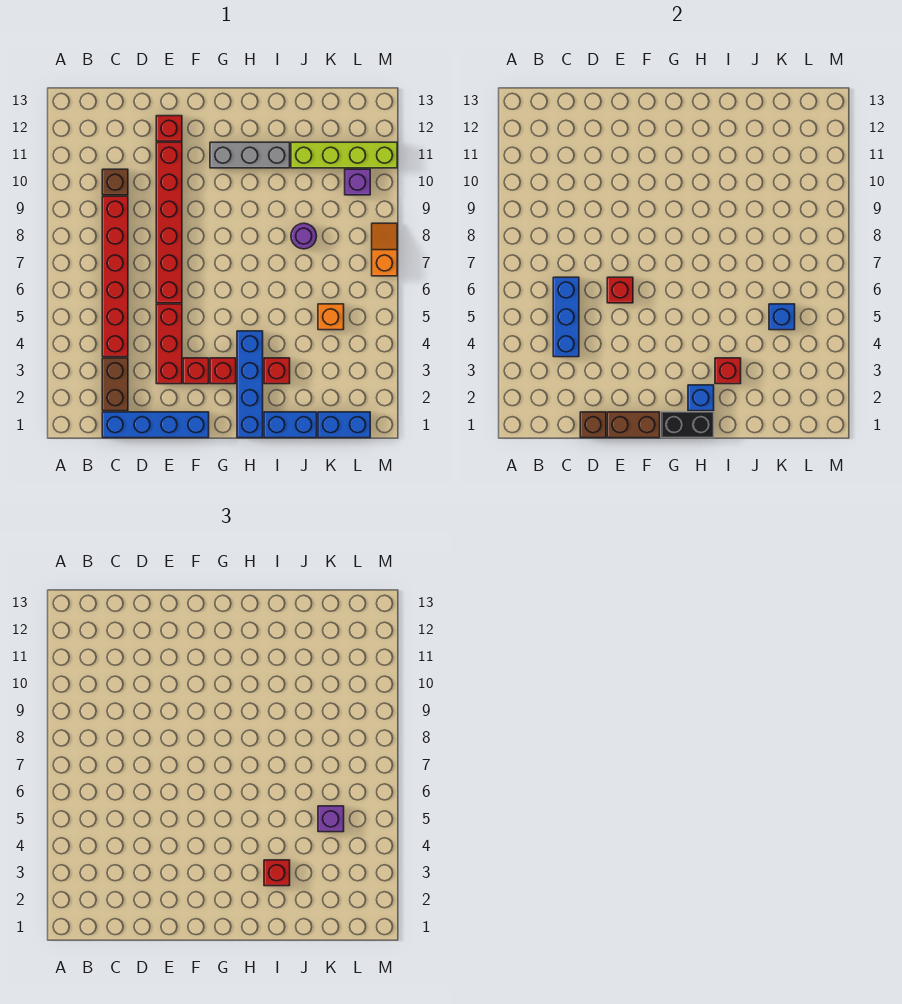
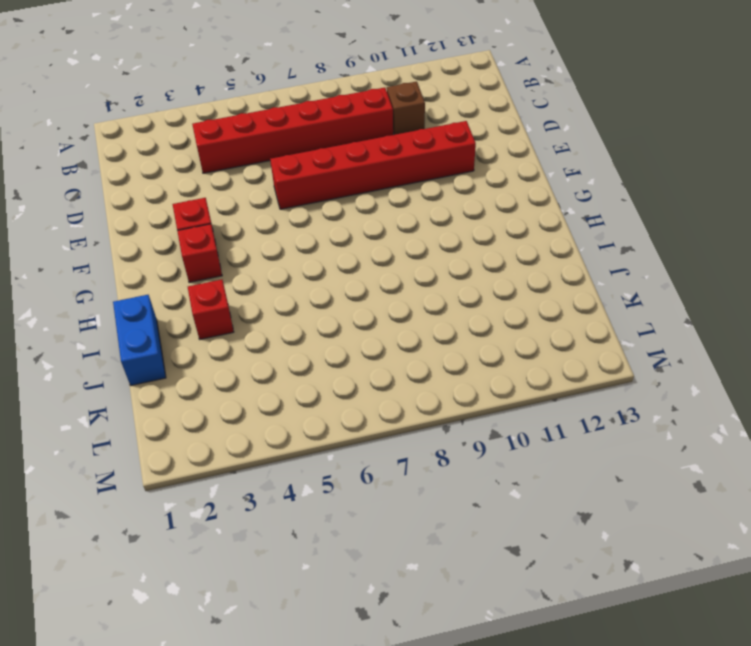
none -> blue 1x4 brick [102,412,209,438]
none -> brown 1x2 brick [102,358,128,411]
none -> red 1x3 brick [156,304,182,384]

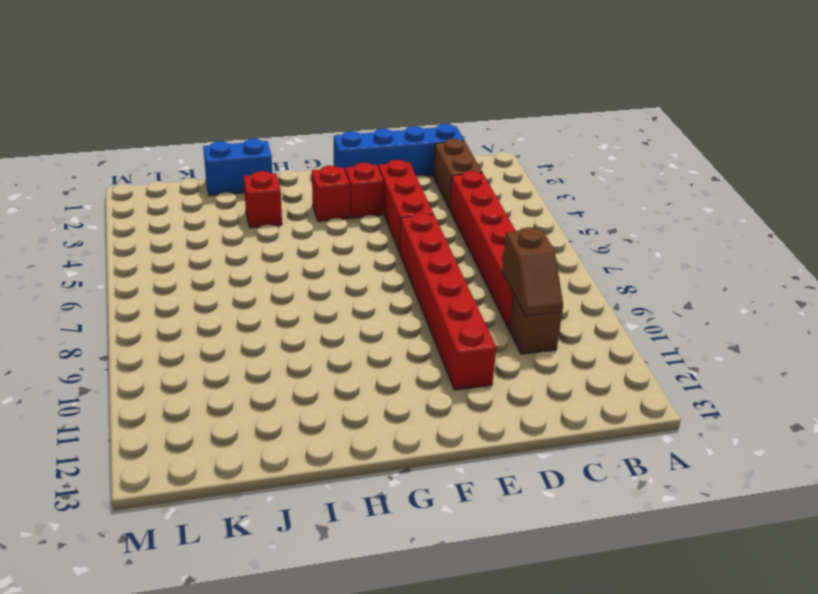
brown 1x2 slope [502,227,563,316] -> none
none -> red 1x1 brick [156,116,182,141]
none -> grey 1x3 brick [210,142,290,168]
none -> blue 1x4 brick [237,331,263,438]

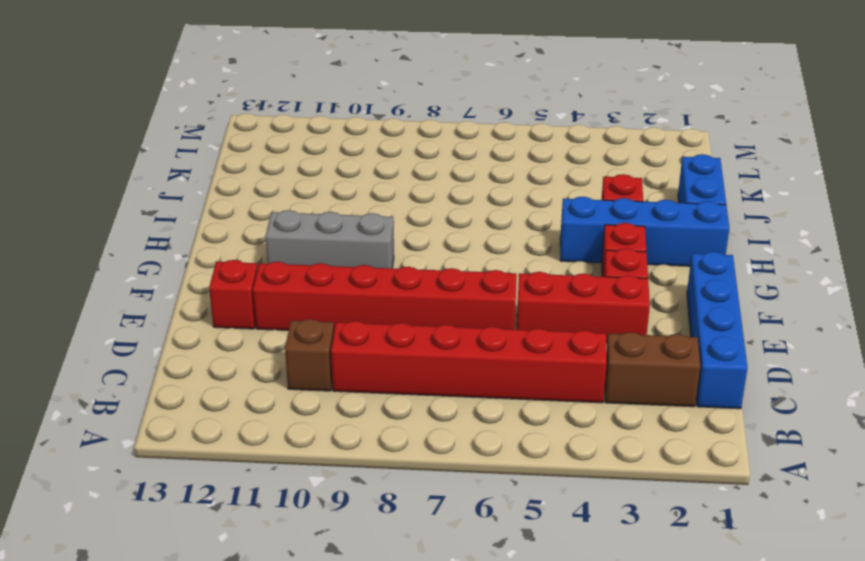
grey 1x3 brick [265,210,394,268] -> grey 1x3 brick turned to [210,142,290,168]
none -> purple 1x1 round brick [291,223,317,249]
none -> lime 1x4 brick [291,142,397,168]
none -> blue 1x2 brick [318,412,370,438]

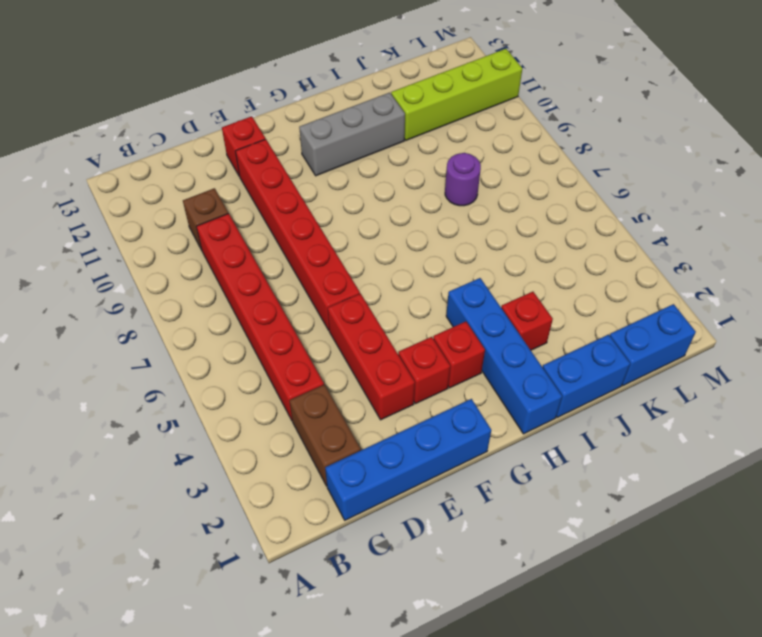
none -> orange 1x1 brick [318,304,344,330]
none -> purple 1x1 brick [345,169,370,195]
none -> orange 1x2 slope [372,223,397,276]

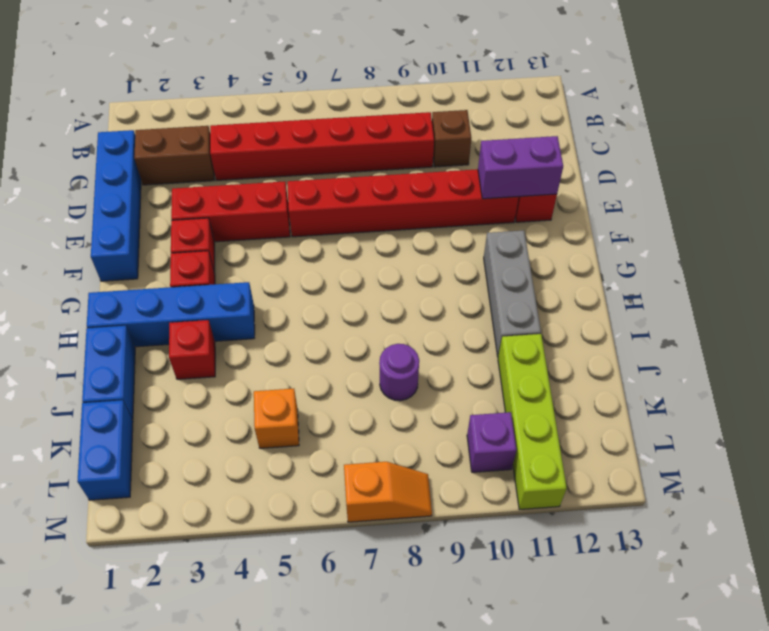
purple 1x2 brick [478,136,563,199] -> none
none -> blue 1x3 brick [553,277,579,357]
none -> brown 1x1 brick [580,412,606,438]
none -> brown 1x2 brick [607,412,660,438]

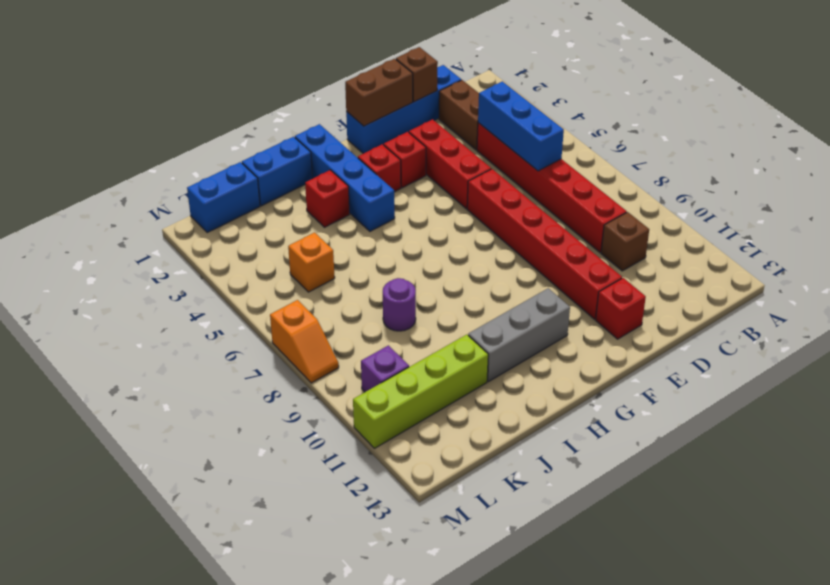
none -> red 1x1 brick [607,277,633,303]
none -> black 1x2 brick [661,412,714,438]
none -> blue 1x1 brick [688,385,714,411]

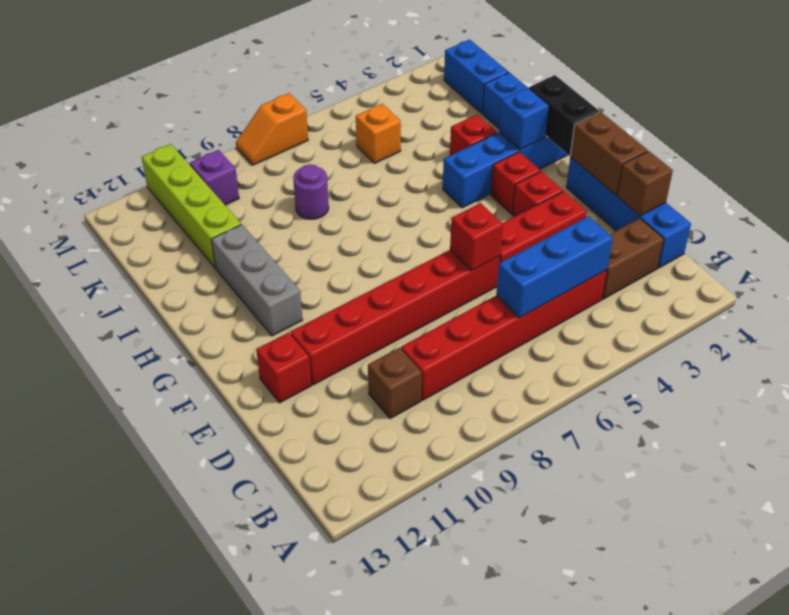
none -> red 1x1 brick [715,358,741,384]
none -> blue 1x1 brick [769,304,795,330]
none -> red 1x1 brick [264,860,290,886]

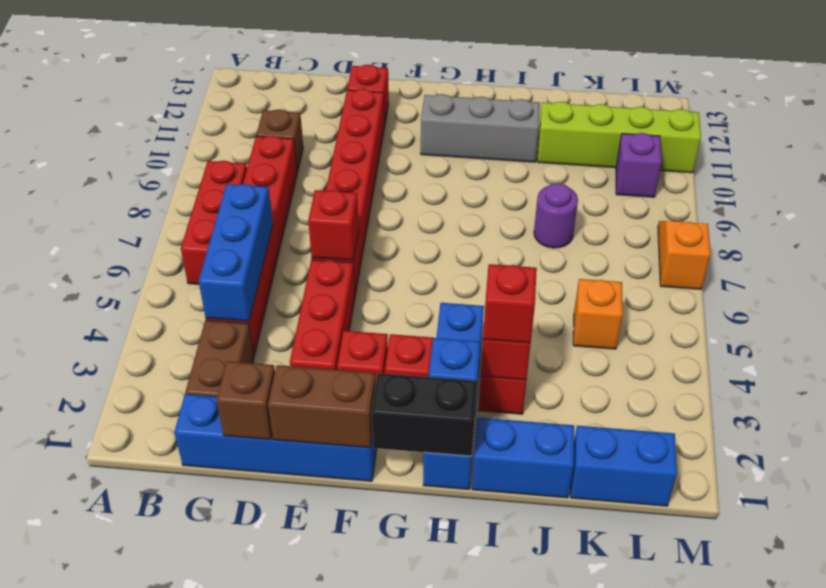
red 1x3 brick [181,161,247,284] -> none
none -> blue 1x1 brick [769,304,795,330]
none -> purple 1x1 brick [318,806,344,832]

